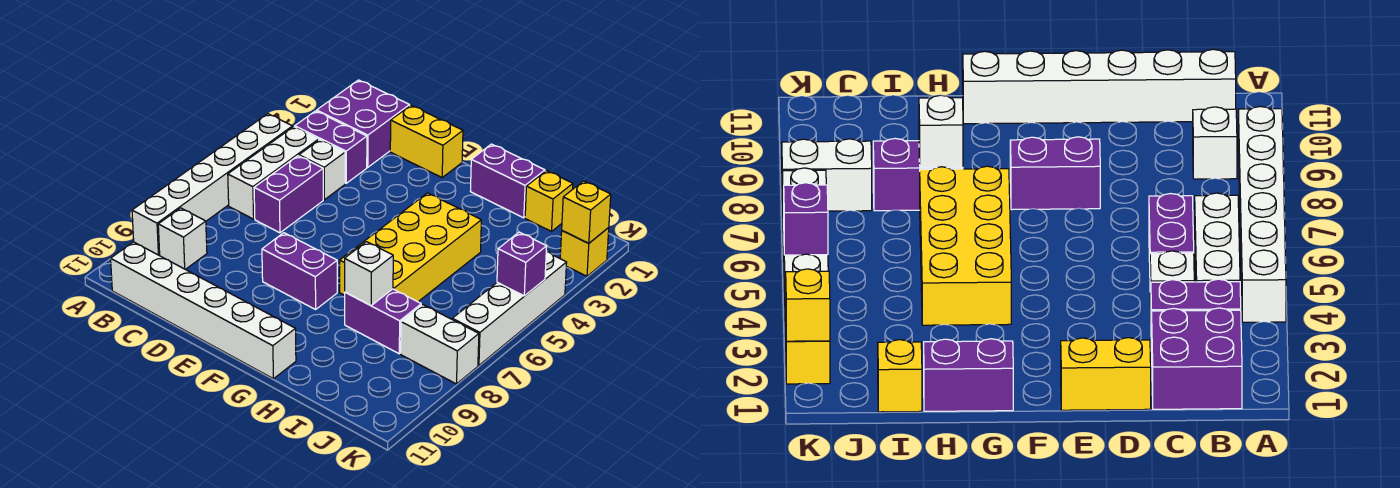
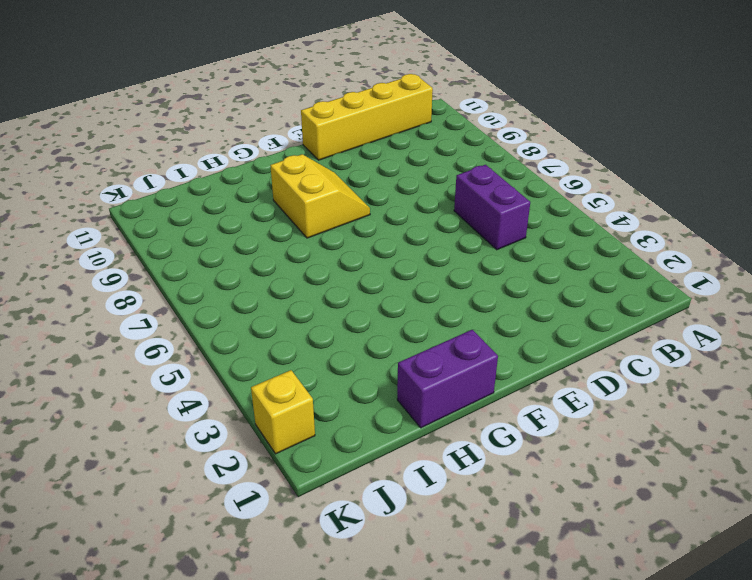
yellow 1x4 brick [301,74,433,160] -> white 1x6 brick [111,242,296,379]
yellow 2x2 slope [270,154,370,238] -> purple 1x2 brick [262,233,337,309]
none -> white 1x6 brick [132,114,293,255]
none -> purple 2x2 brick [317,80,410,167]
none -> purple 1x2 brick [295,111,367,183]

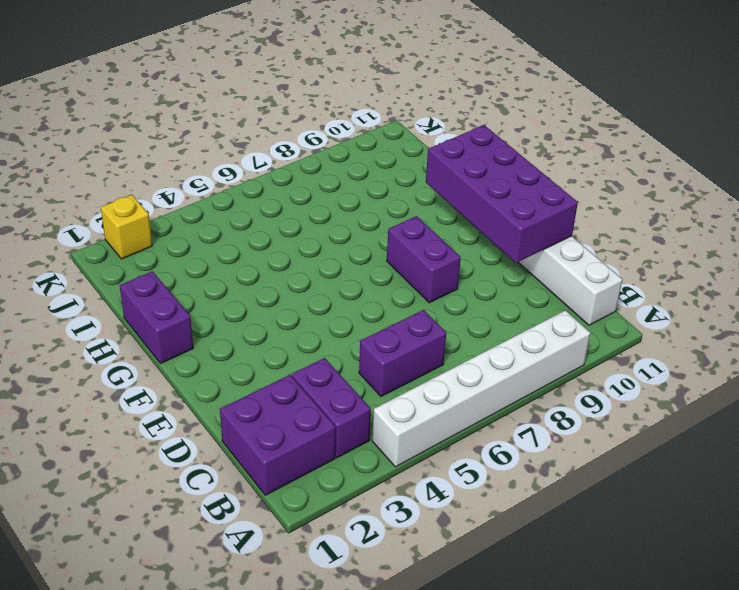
purple 2x4 brick [426,125,578,263] -> none
none -> white 1x3 brick [228,127,319,219]
none -> white 1x1 brick [158,208,207,269]
none -> white 1x1 brick [299,140,345,200]

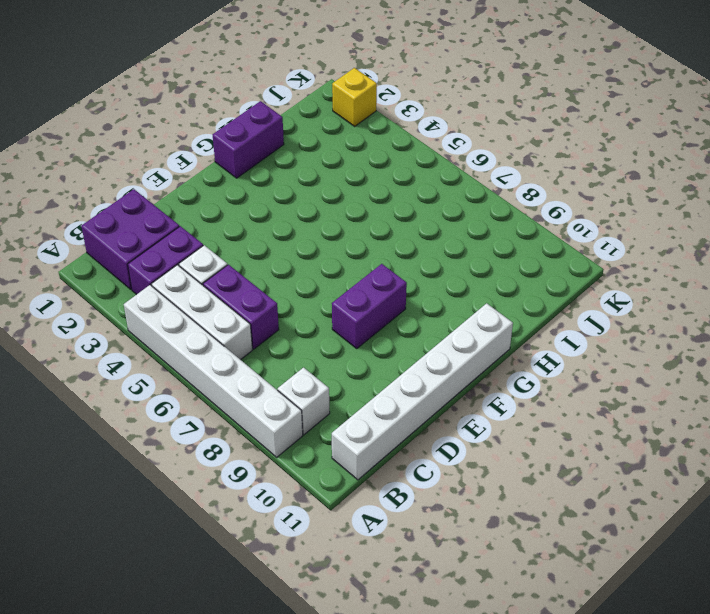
none -> yellow 1x2 brick [390,105,463,177]
none -> yellow 2x4 brick [340,193,481,302]
none -> purple 1x2 brick [345,289,421,354]

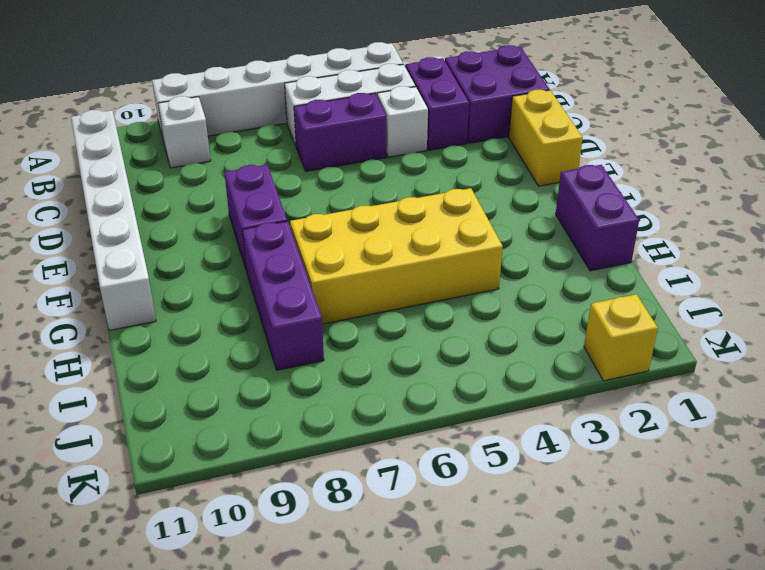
purple 1x3 brick [242,221,324,370] -> purple 1x2 brick [345,289,421,354]
none -> yellow 1x1 brick [525,171,573,231]
none -> white 1x2 brick [401,305,479,384]
none -> white 1x4 brick [452,252,567,365]

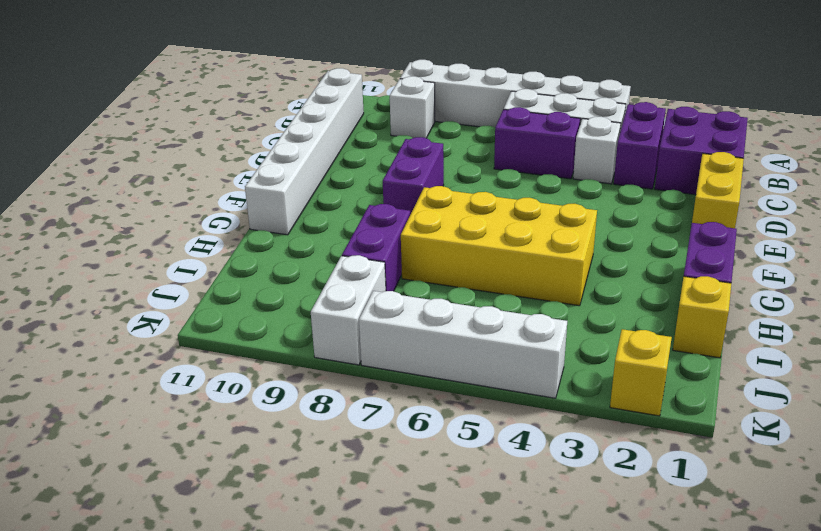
none -> white 1x1 brick [345,242,393,305]
none -> yellow 1x1 brick [562,181,611,243]
none -> purple 1x1 brick [497,232,547,296]

